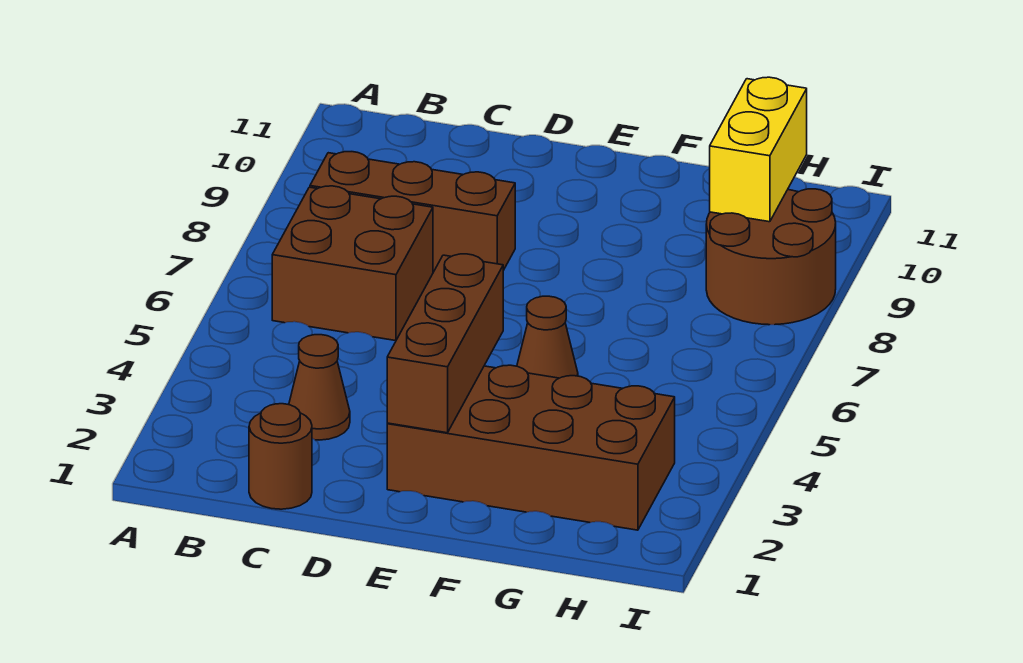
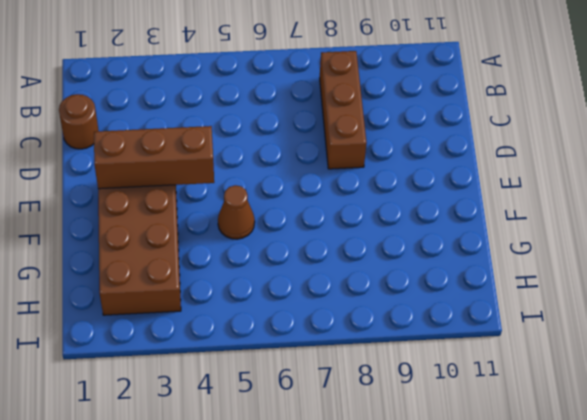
none -> brown 2x2 brick [272,186,433,341]
none -> brown 1x1 cone [289,335,350,440]

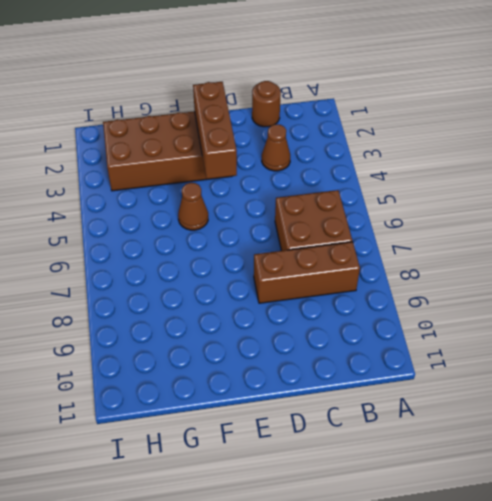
none -> brown 2x2 round brick [706,189,836,325]
none -> yellow 1x2 brick [710,77,807,222]

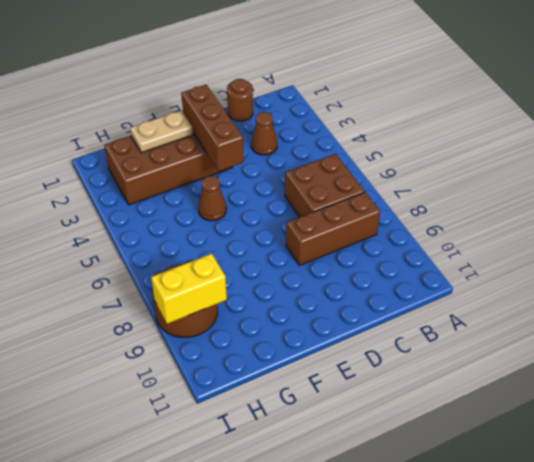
tan 1x2 plate [130,110,193,153] -> none
yellow 1x2 brick [151,253,227,324] -> yellow 1x2 brick turned to [710,77,807,222]

